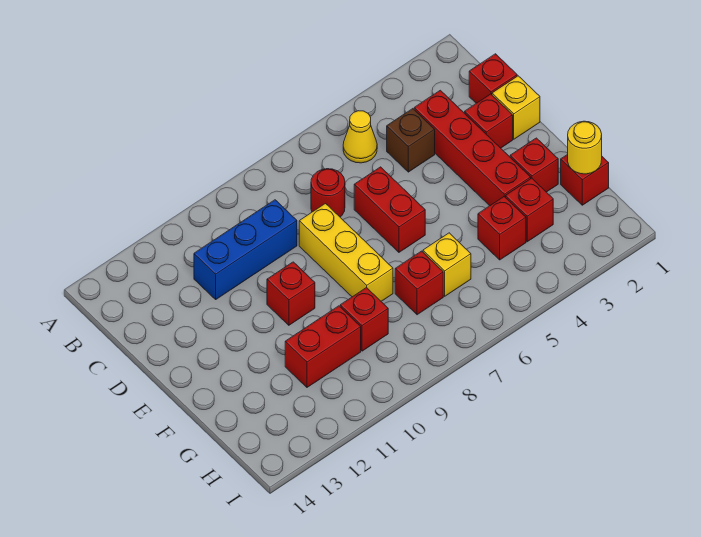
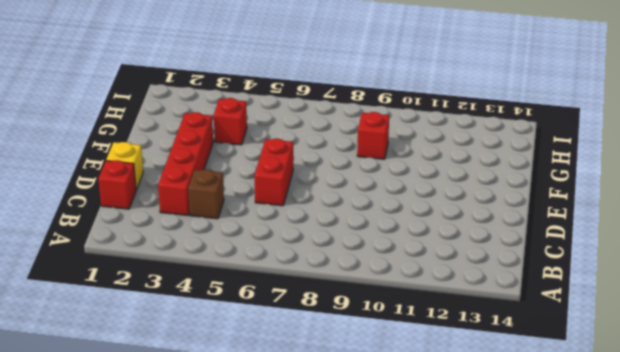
none -> yellow 1x1 cone [343,111,377,163]
none -> red 1x1 round brick [311,169,345,217]
none -> blue 1x3 brick [194,200,297,299]

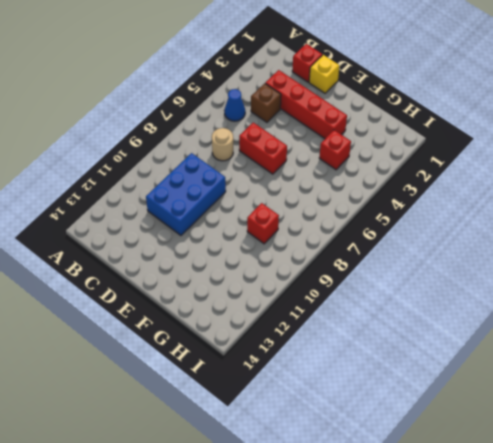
blue 1x1 cone [225,89,245,121] -> yellow 1x1 cone [343,111,377,163]
tan 1x1 round brick [212,128,233,161] -> red 1x1 round brick [311,169,345,217]
blue 2x3 brick [146,153,226,235] -> blue 1x3 brick [194,200,297,299]
none -> red 1x1 brick [465,94,513,148]
none -> yellow 1x3 brick [299,204,393,301]
none -> red 1x1 brick [267,262,315,325]

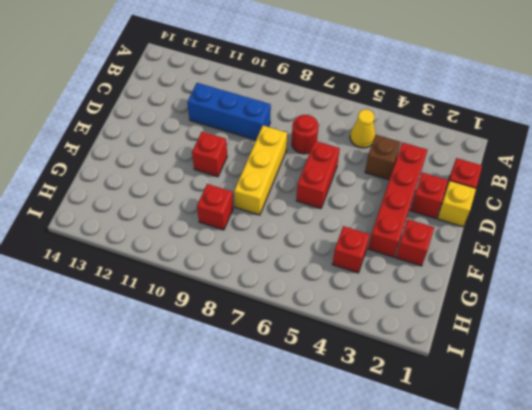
none -> red 1x1 brick [561,154,609,205]
none -> red 1x1 brick [506,178,553,242]
none -> yellow 1x1 brick [423,233,471,296]

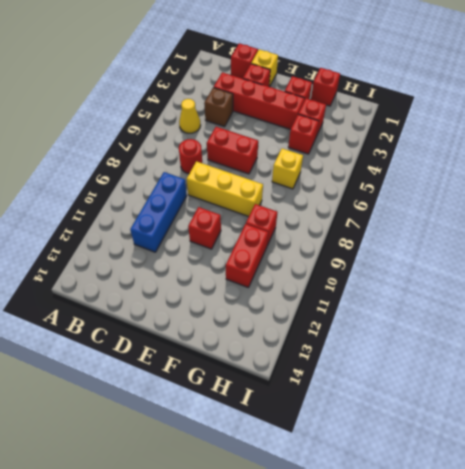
none -> red 1x1 brick [395,251,443,315]
none -> yellow 1x1 round brick [568,121,602,174]

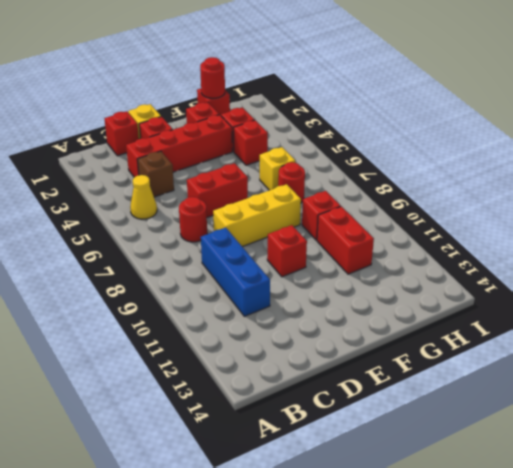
red 1x1 round brick [200,57,225,98] -> yellow 1x1 round brick [568,121,602,174]
red 1x1 round brick [278,162,305,203] -> red 1x1 brick [395,251,443,315]

